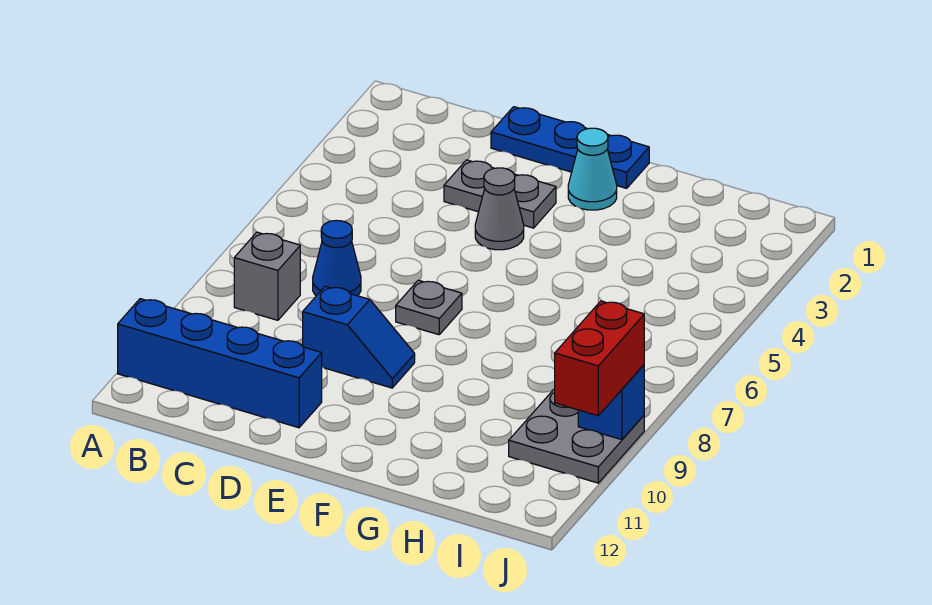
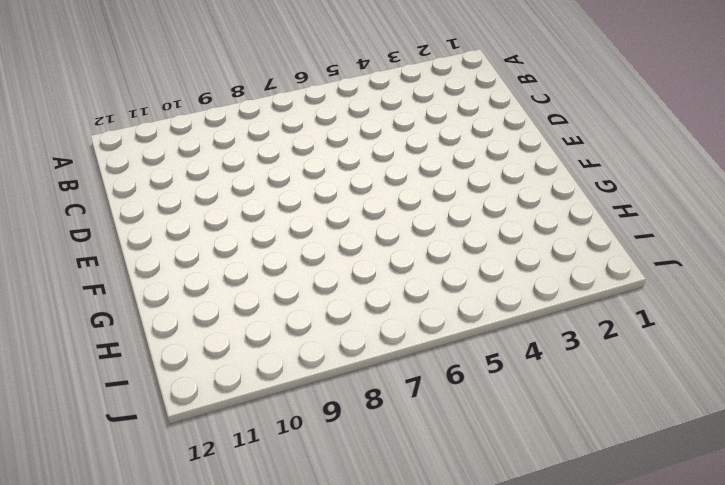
none -> blue 1x4 brick [118,299,322,428]
none -> grey 1x1 brick [234,232,300,320]
none -> blue 1x1 cone [313,221,361,296]

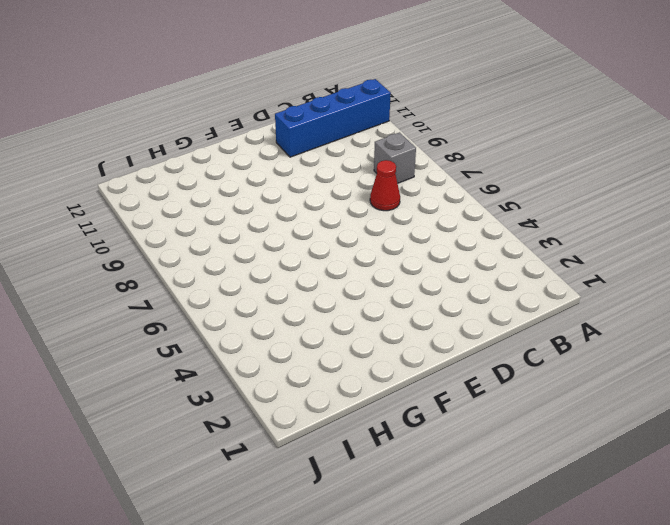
red 1x1 cone [370,160,400,211] -> blue 1x1 cone [313,221,361,296]
none -> blue 1x3 plate [491,107,649,188]
none -> grey 1x2 plate [444,160,556,228]
none -> blue 1x2 slope [303,286,415,388]

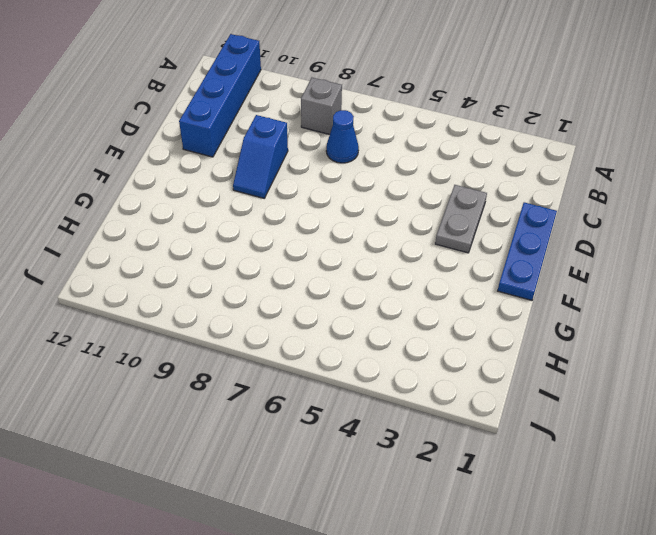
none -> grey 1x1 cone [475,168,524,250]
none -> grey 1x1 plate [396,280,462,335]
none -> cyan 1x1 cone [568,128,617,210]

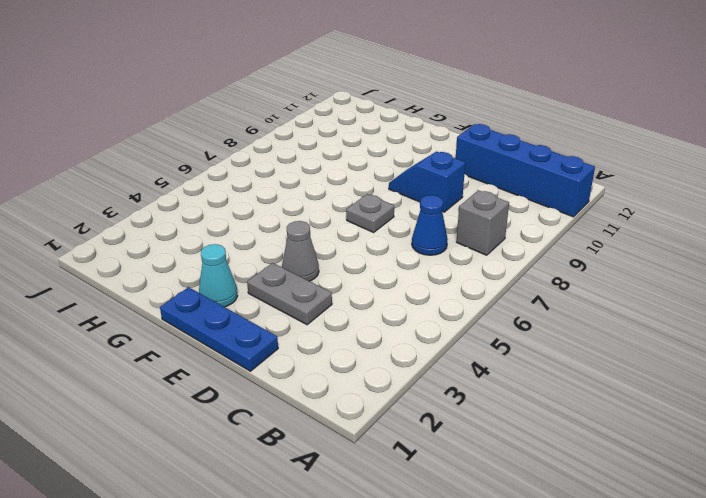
none -> grey 2x2 plate [509,389,644,483]
none -> blue 1x1 brick [578,365,644,440]
none -> red 1x2 brick [555,301,644,416]

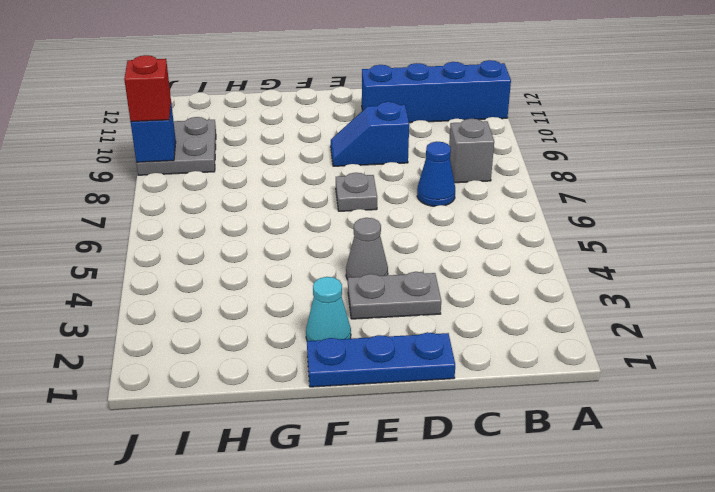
red 1x1 brick [124,55,171,122] -> red 1x2 brick [555,301,644,416]

